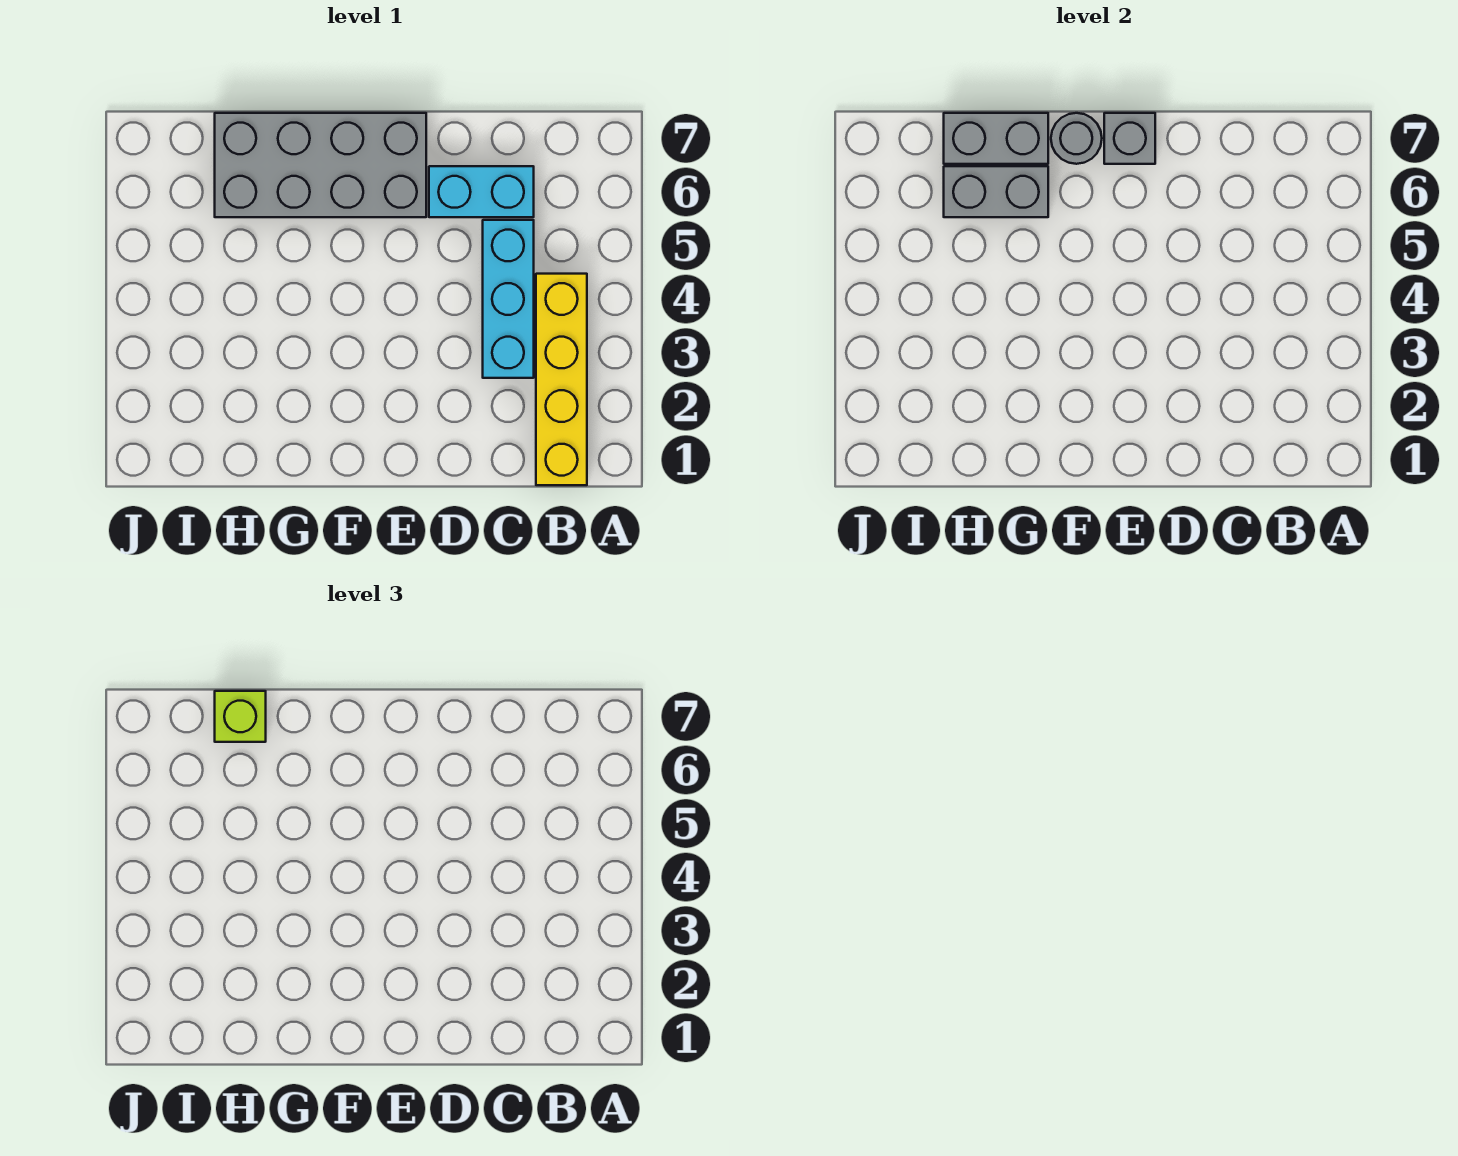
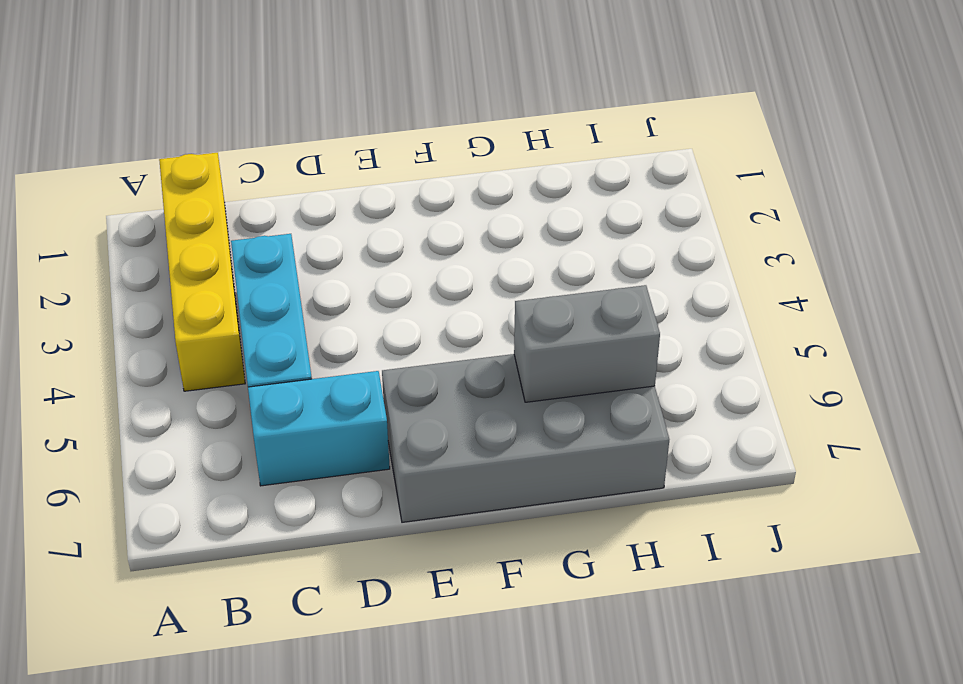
none -> grey 1x1 brick [1104,113,1155,164]
none -> grey 1x1 round brick [1051,113,1102,164]

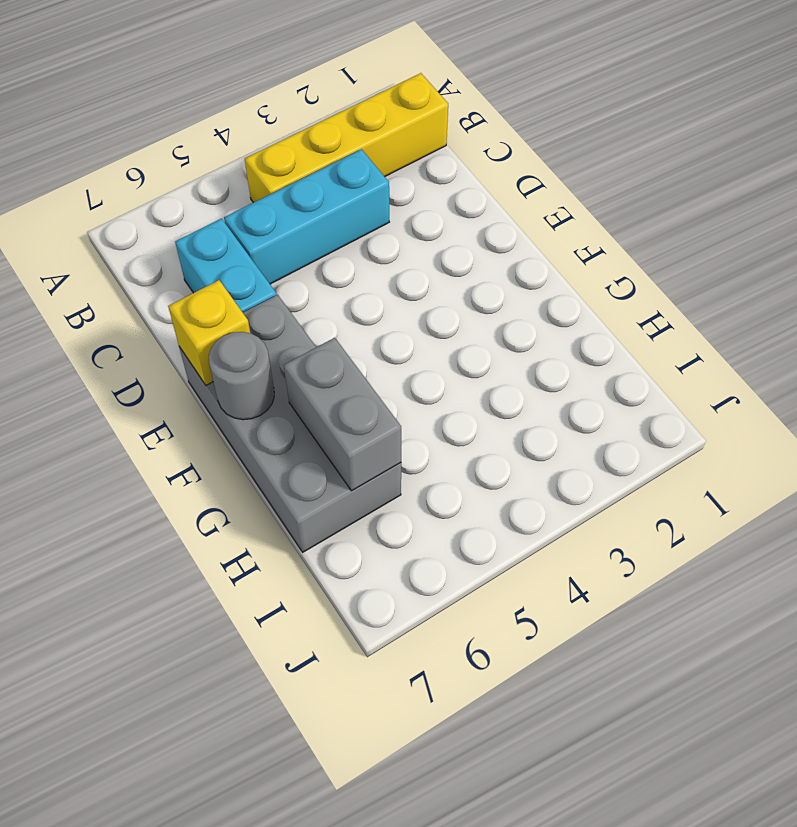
yellow 1x1 brick [168,280,250,385] -> grey 1x1 brick [1104,113,1155,164]
none -> grey 1x2 brick [944,113,1048,164]
none -> lime 1x1 brick [215,691,266,742]

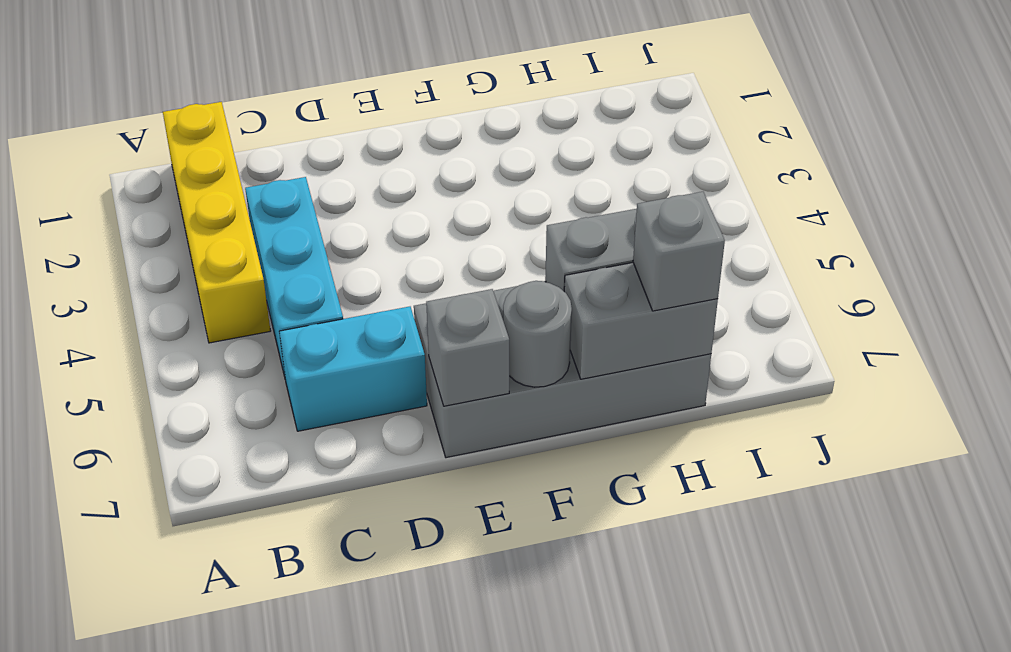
grey 1x1 brick [633,192,725,311] -> lime 1x1 brick [215,691,266,742]

